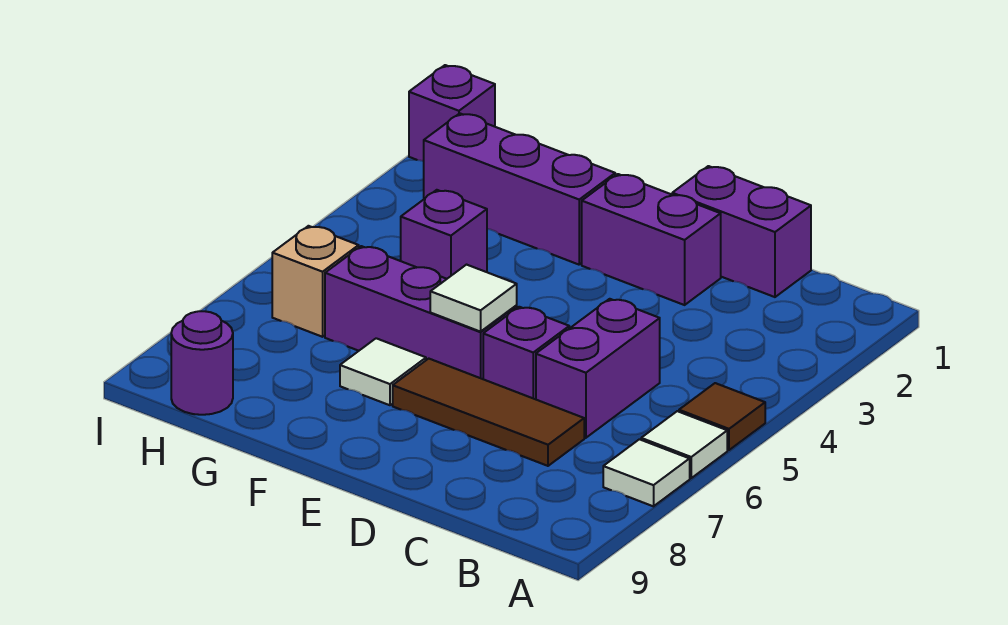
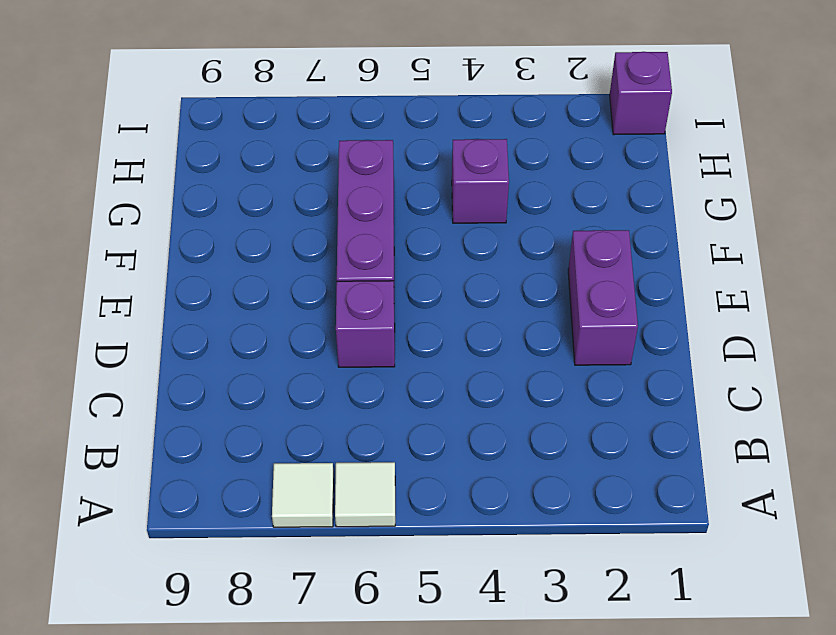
none -> brown 1x1 tile [679,383,765,450]
none -> purple 1x2 brick [672,166,811,297]
none -> purple 1x2 brick [536,299,660,438]

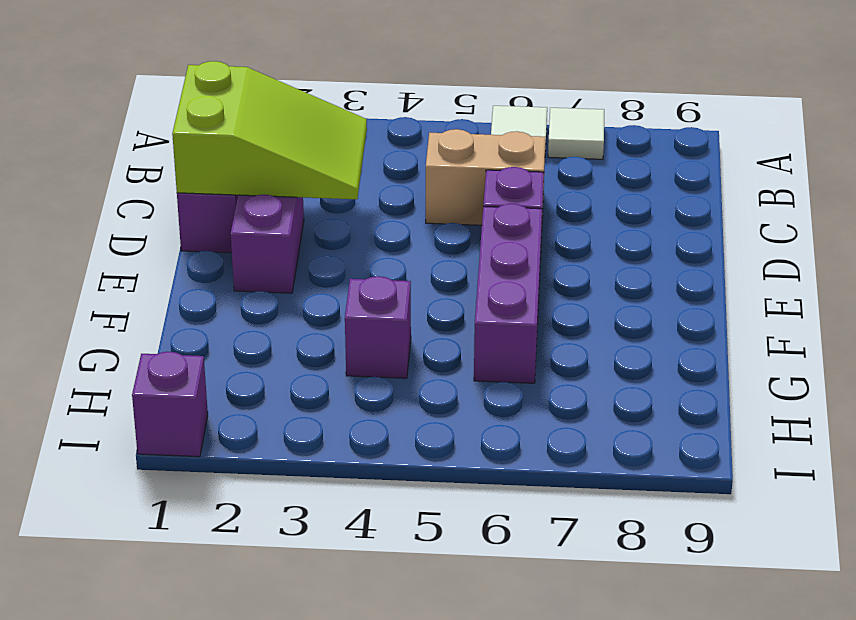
lime 2x3 slope [172,61,367,199] -> none
tan 1x2 brick [426,129,545,225] -> purple 1x2 brick [536,299,660,438]
none -> brown 1x1 tile [679,383,765,450]
none -> brown 1x3 tile [393,359,584,466]
none -> purple 1x3 brick [424,113,615,265]

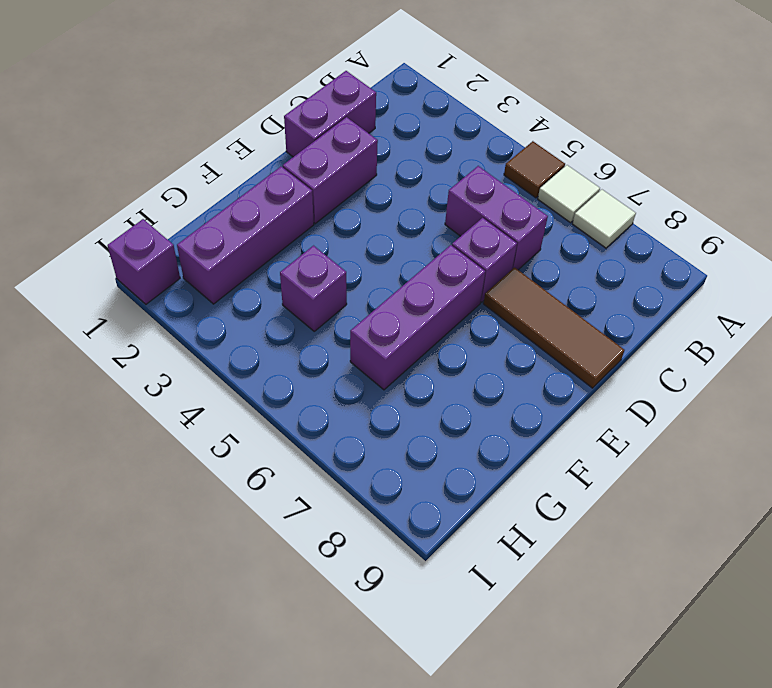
brown 1x3 tile [483,267,624,388] -> brown 1x3 tile turned to [393,359,584,466]
none -> white 1x1 tile [340,338,426,405]
none -> tan 1x1 brick [272,226,359,337]
none -> purple 1x1 round brick [171,311,233,415]

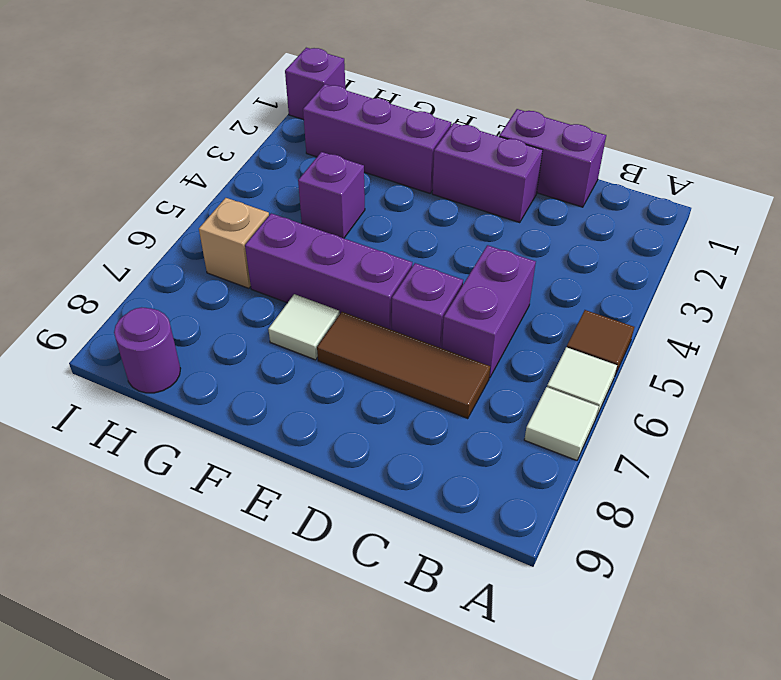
none -> white 1x1 tile [430,265,517,332]

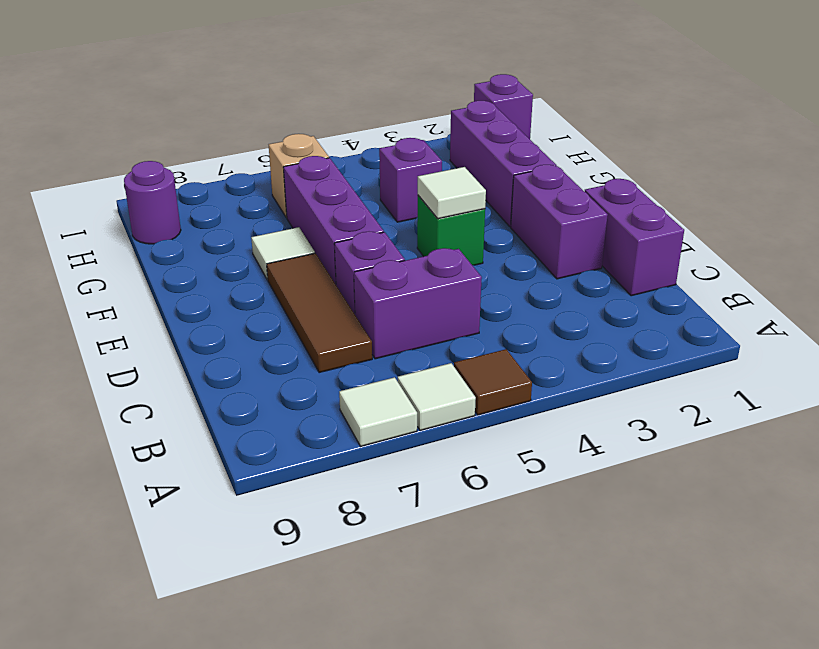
green 1x1 brick [417,195,485,265] -> none
white 1x1 tile [418,167,486,219] -> white 1x1 tile moved to [430,265,517,332]

